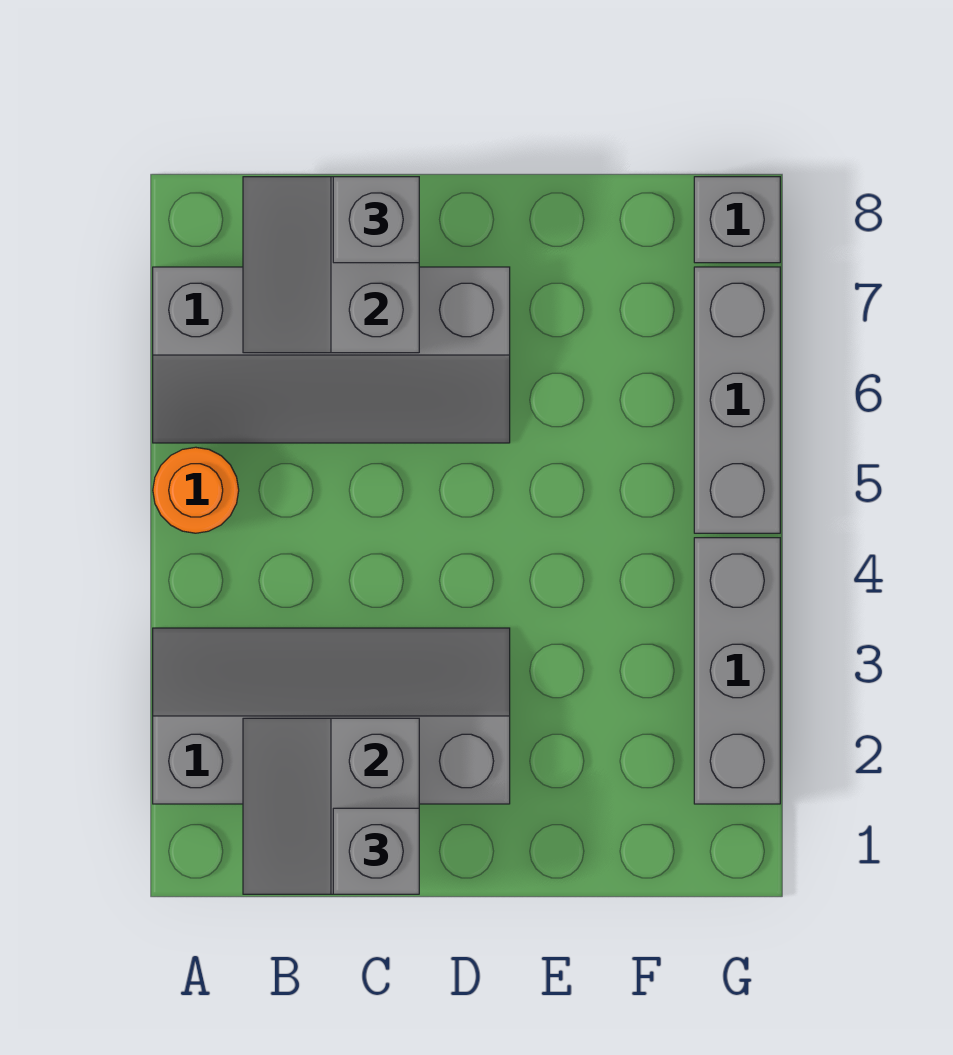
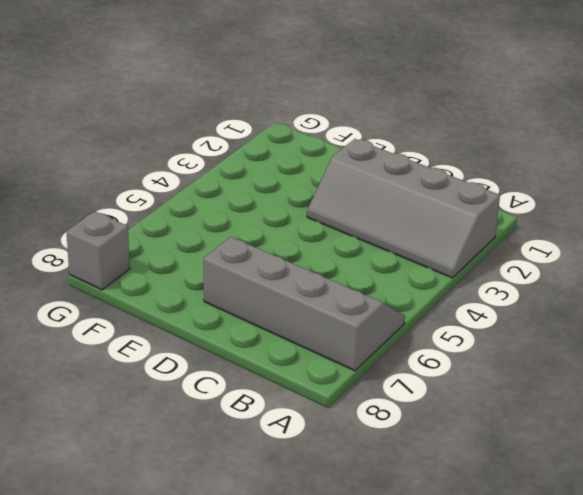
none -> orange 1x1 round brick [153,447,239,533]
none -> grey 1x3 brick [694,538,780,804]

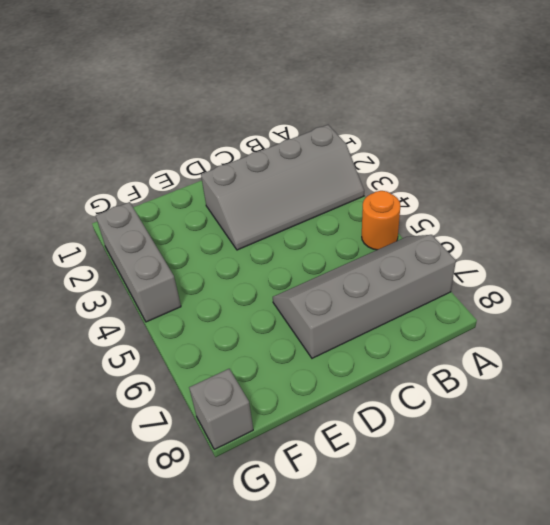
none -> grey 1x3 brick [694,267,780,533]
none -> grey 2x2 slope [243,718,419,894]

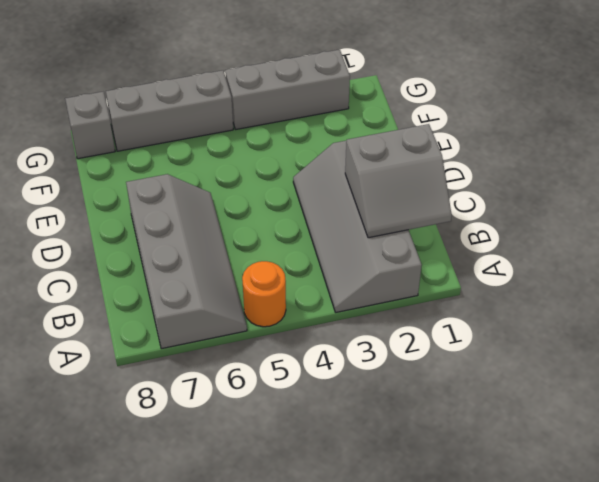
none -> grey 2x2 slope [243,177,419,353]
none -> grey 1x1 brick [333,808,419,894]

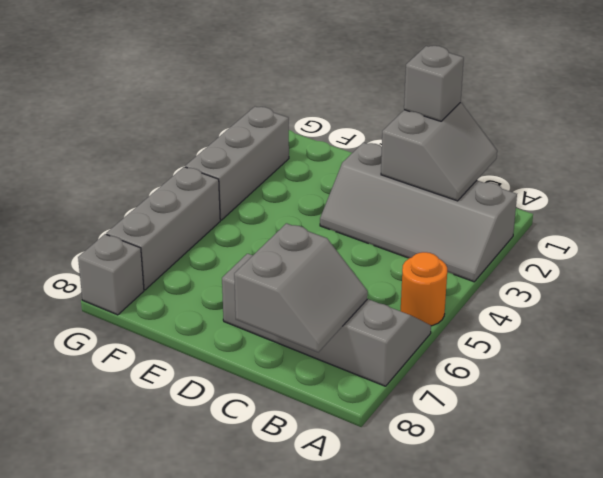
none -> grey 1x1 brick [333,177,419,263]

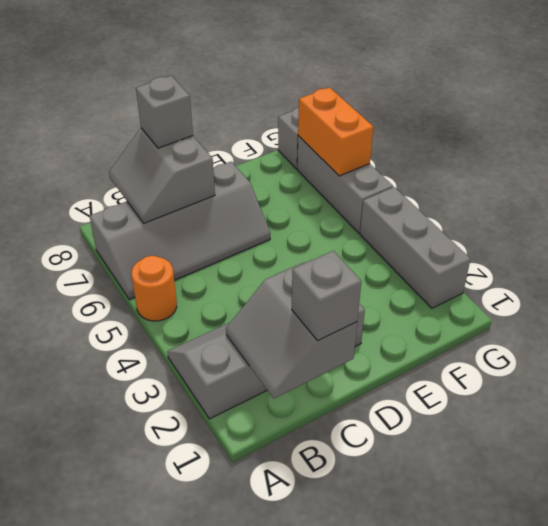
orange 1x2 brick [298,87,373,176] -> none

